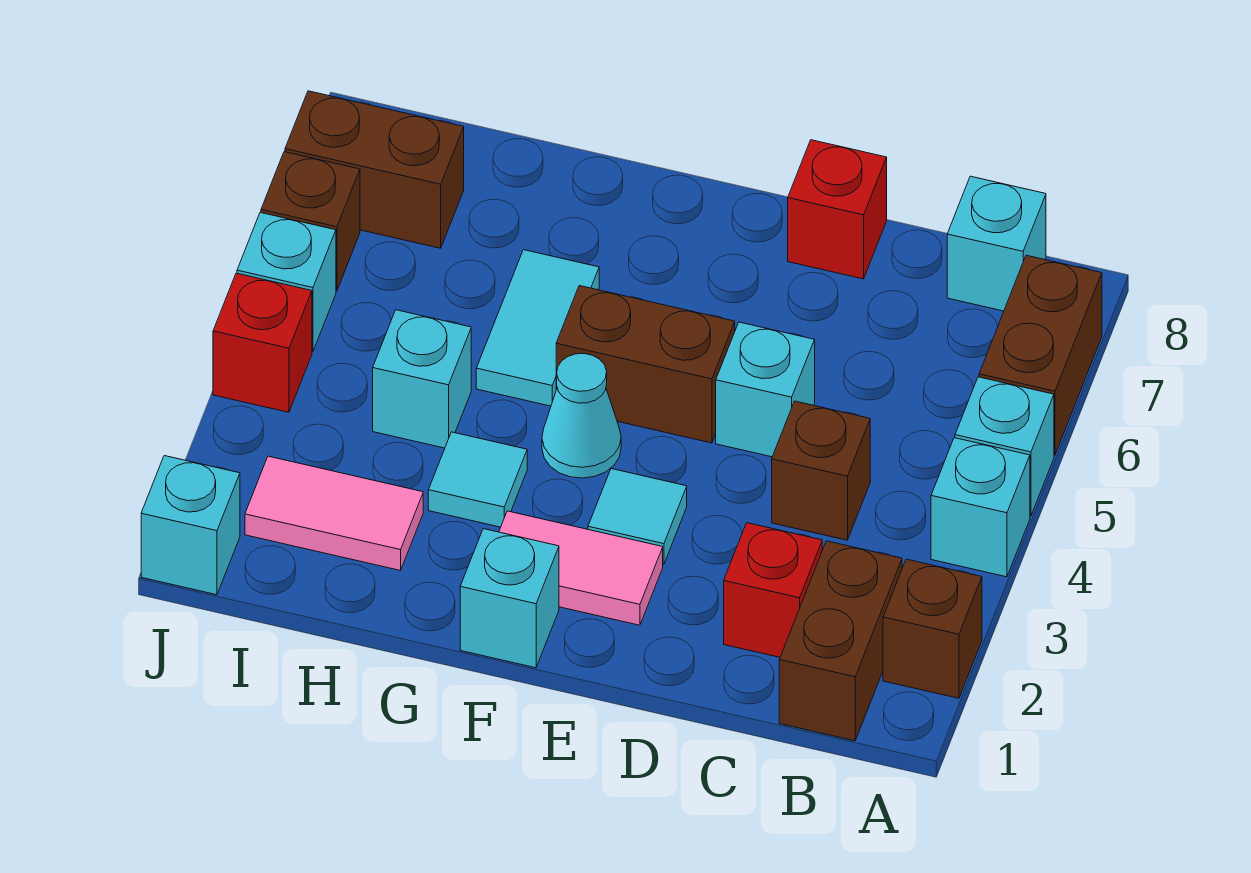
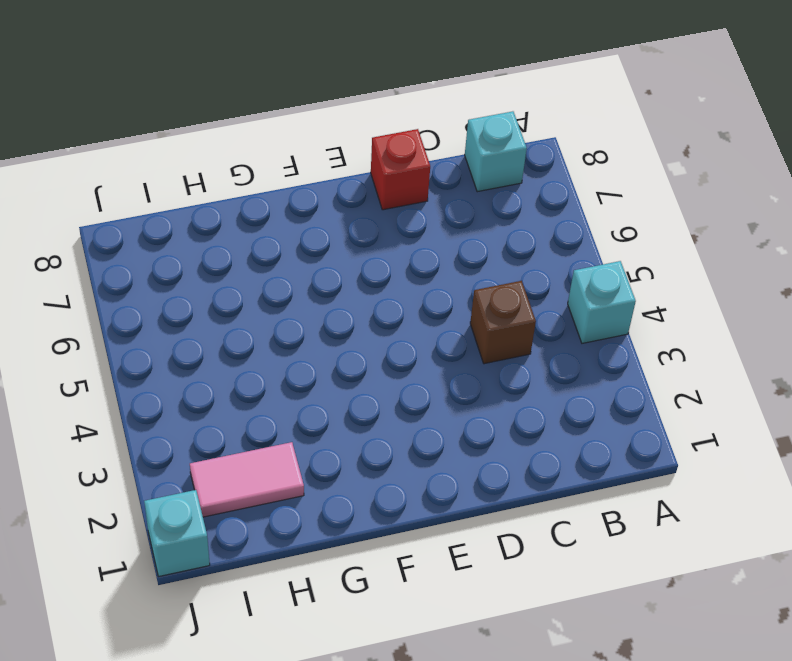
none -> brown 1x1 brick [883,559,982,698]
none -> cyan 1x1 brick [955,377,1054,516]
none -> brown 1x2 brick [979,255,1102,455]

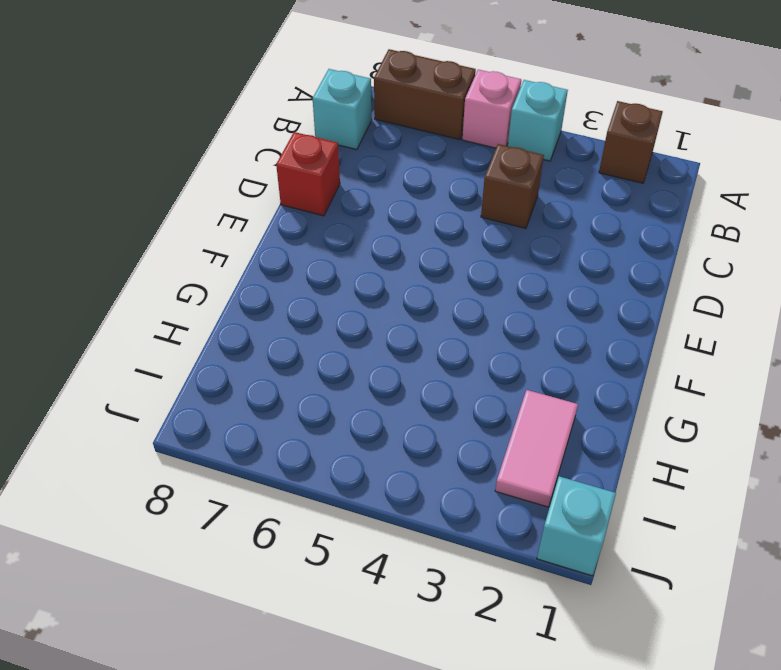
pink 1x1 brick [462,70,521,148] -> cyan 1x1 brick [955,377,1054,516]
none -> brown 1x2 brick [779,541,902,741]
none -> red 1x1 brick [724,523,822,657]
none -> cyan 1x1 brick [716,322,815,457]

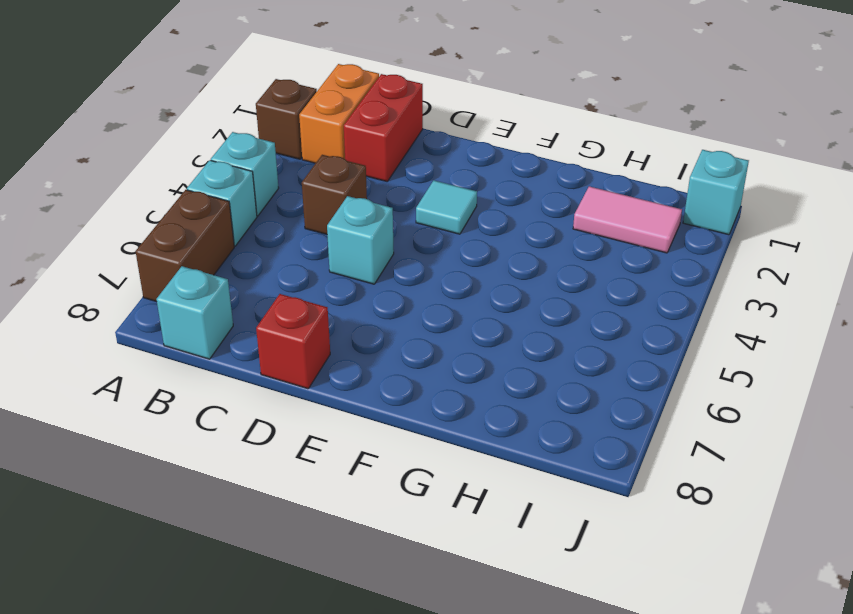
orange 1x2 brick [299,64,379,163] -> brown 1x2 brick [779,541,902,741]
red 1x2 brick [344,74,423,181] -> red 1x1 brick [724,523,822,657]
none -> pink 1x2 tile [499,511,663,625]
none -> brown 1x2 brick [556,286,735,443]
none -> cyan 1x1 brick [460,529,559,668]

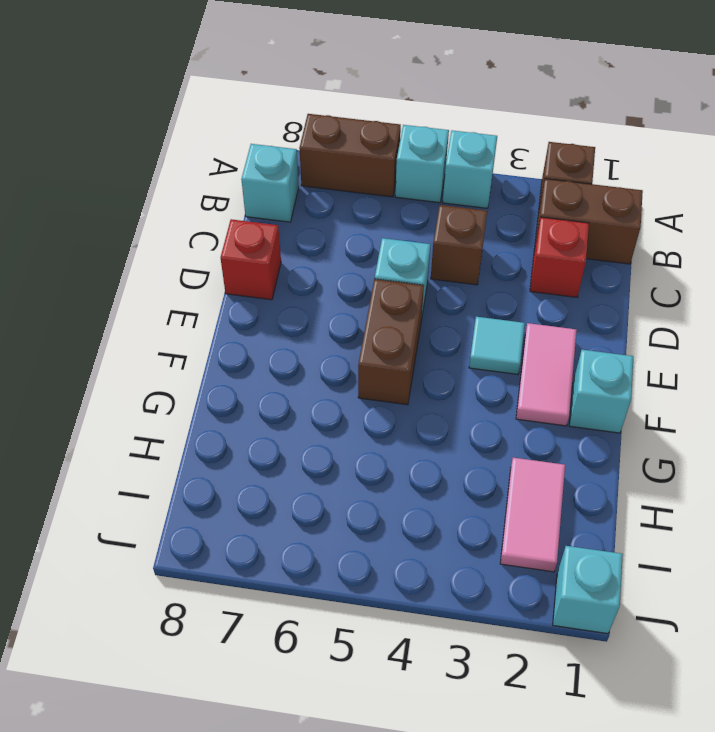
none -> cyan 1x1 cone [542,354,621,478]
none -> cyan 1x1 tile [428,432,527,527]
none -> cyan 1x2 tile [476,250,599,406]

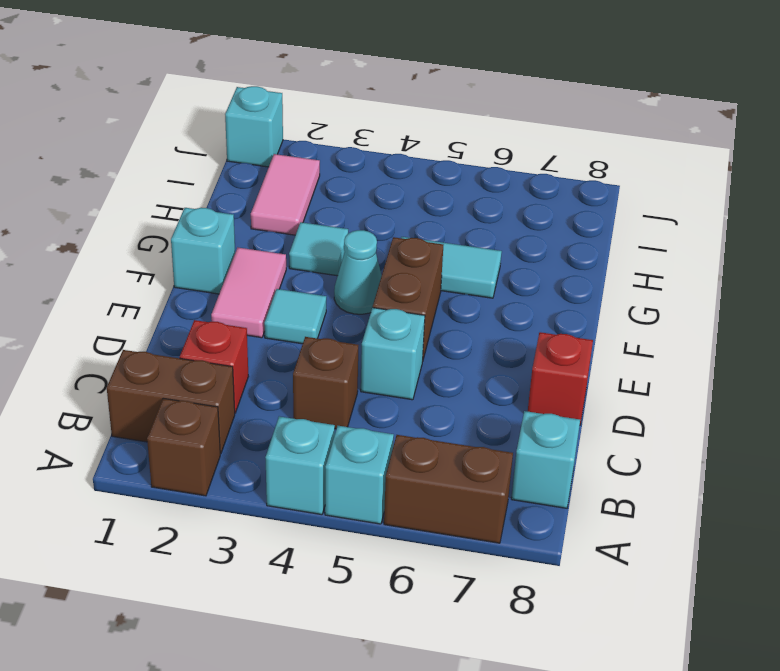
none -> cyan 1x1 brick [373,310,471,448]
none -> brown 1x2 brick [285,91,464,248]
none -> red 1x1 brick [213,273,312,412]

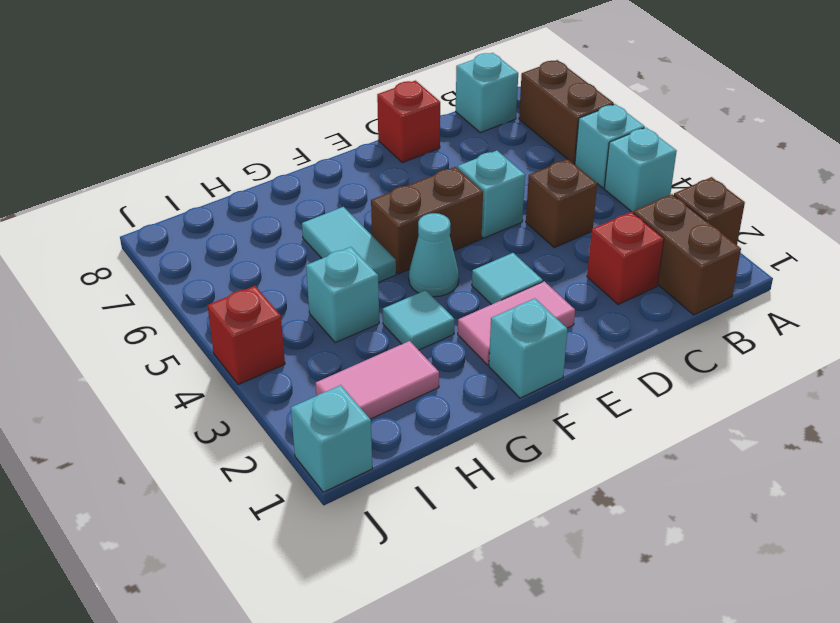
none -> brown 1x2 brick [285,91,464,248]
none -> cyan 1x1 brick [237,213,336,352]
none -> brown 1x1 brick [261,152,360,291]

